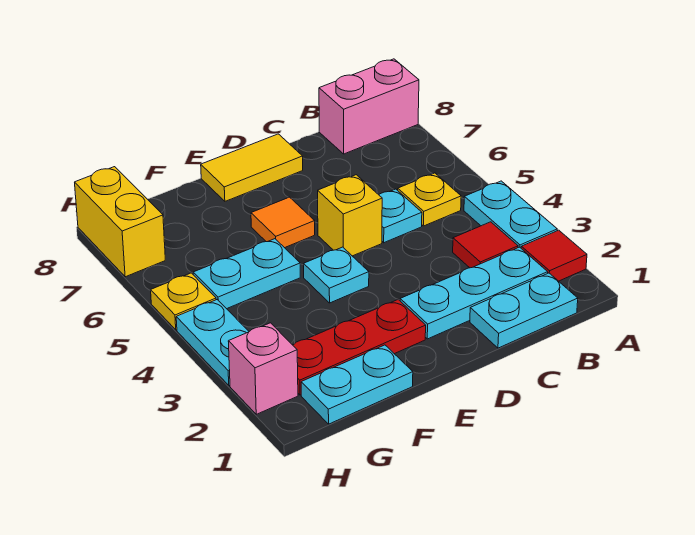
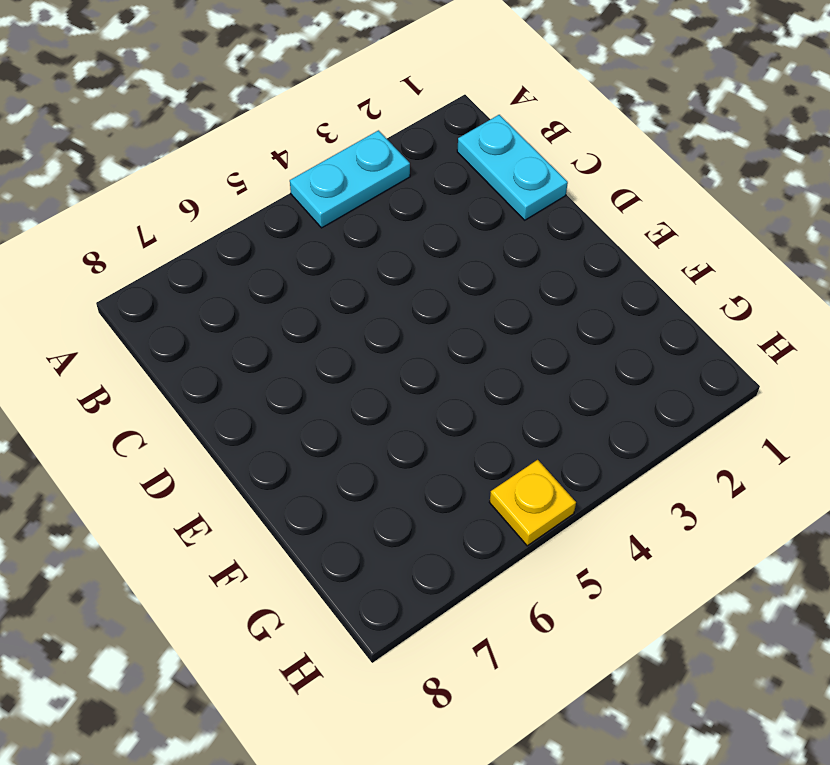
none -> red 1x1 tile [521,230,587,281]
none -> pink 1x2 brick [319,59,419,154]
none -> cyan 1x3 plate [400,247,548,339]

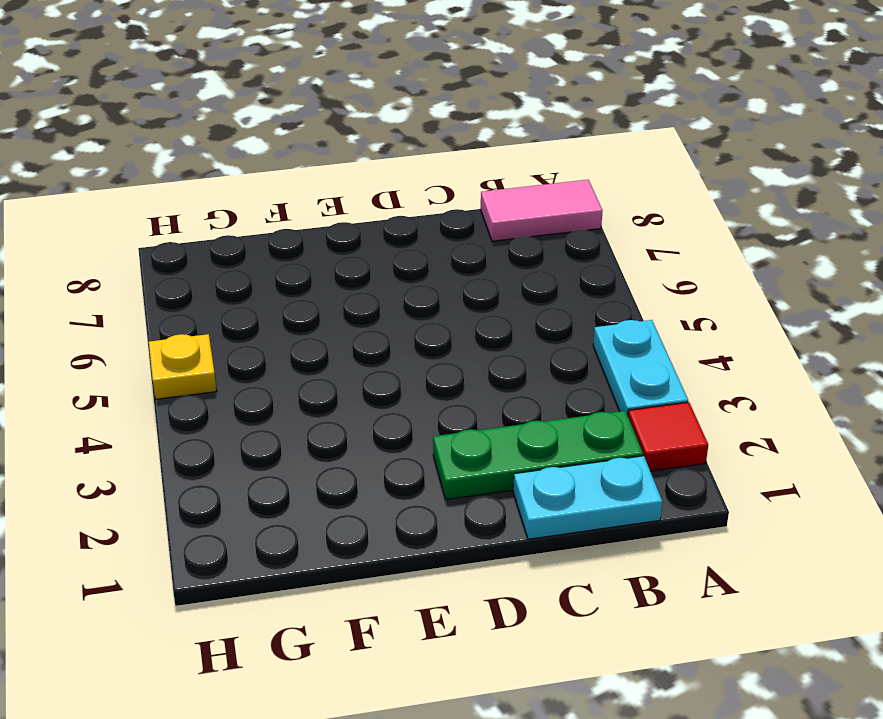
pink 1x2 tile [481,180,603,241] -> pink 1x2 brick [319,59,419,154]
green 1x3 plate [433,411,643,500] -> cyan 1x3 plate [400,247,548,339]
none -> red 1x1 tile [453,222,518,268]
none -> yellow 1x1 plate [398,173,461,226]
none -> cyan 1x1 plate [379,189,422,243]

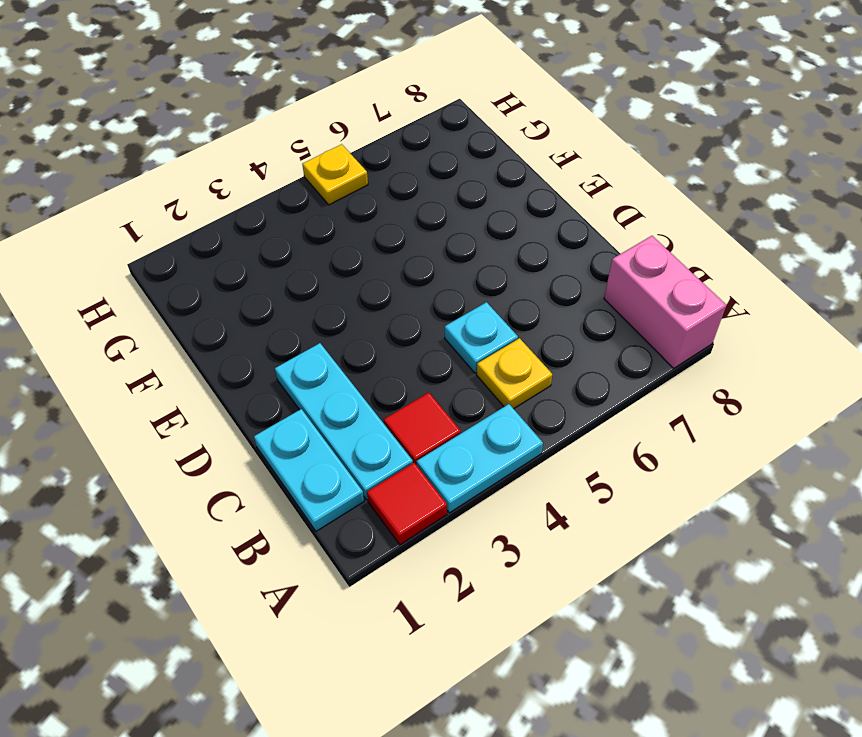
none -> yellow 1x1 brick [318,175,382,256]
none -> yellow 1x2 tile [201,134,303,201]
none -> red 1x3 plate [293,300,426,395]

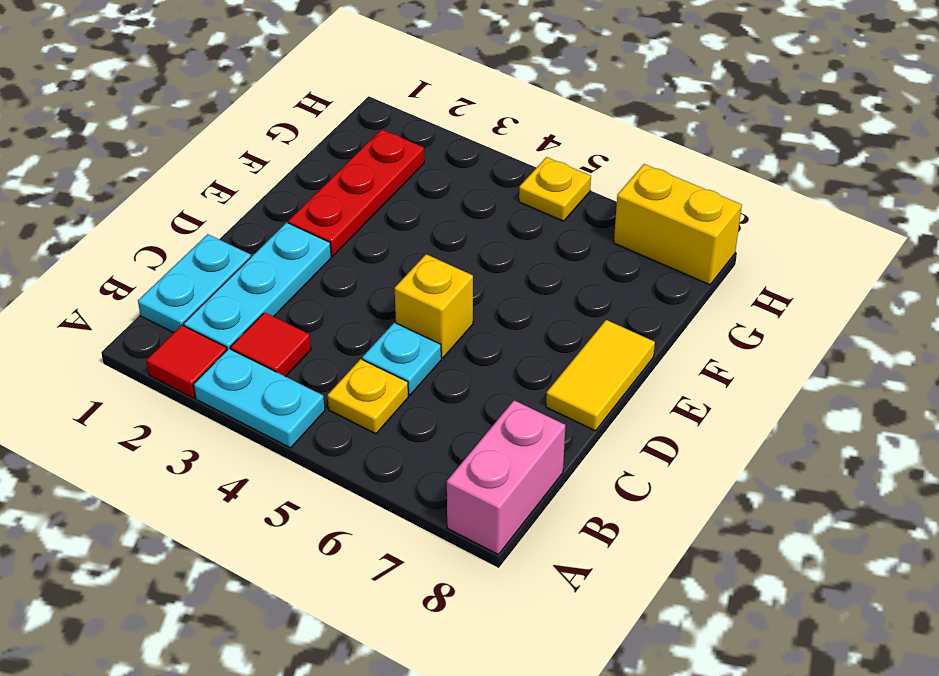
none -> cyan 1x1 plate [304,247,369,303]
none -> orange 1x1 tile [251,197,315,248]
none -> cyan 1x2 plate [301,345,413,424]

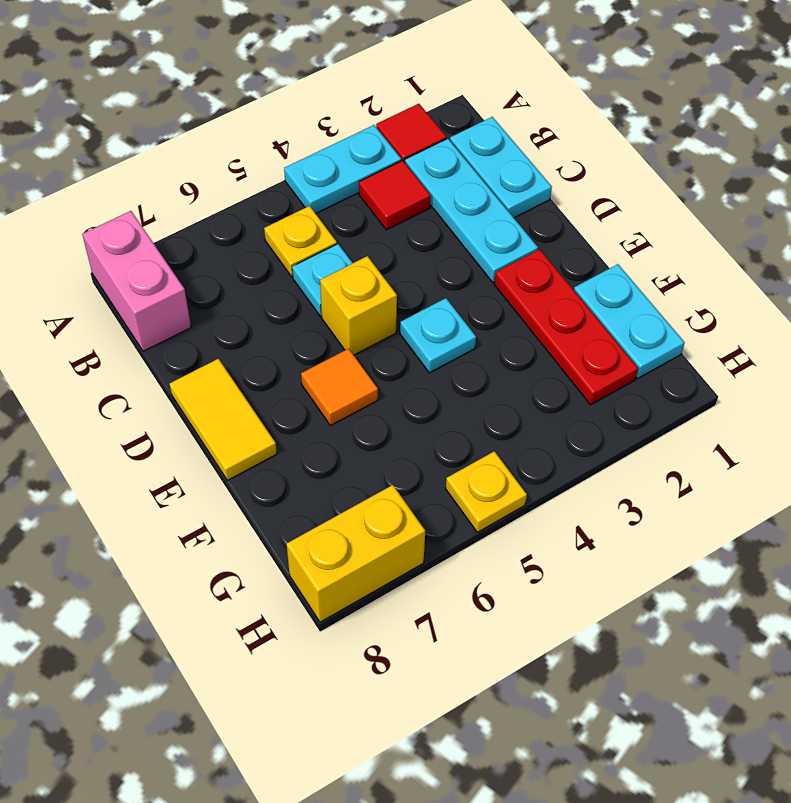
none -> cyan 1x2 plate [193,239,300,309]
none -> pink 1x1 brick [228,323,298,414]
none -> cyan 1x2 plate [176,300,249,385]

